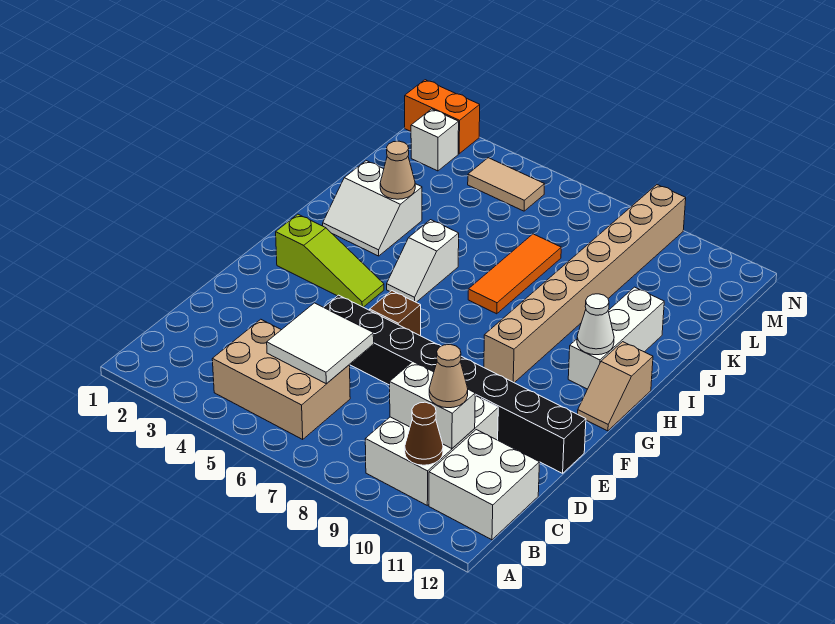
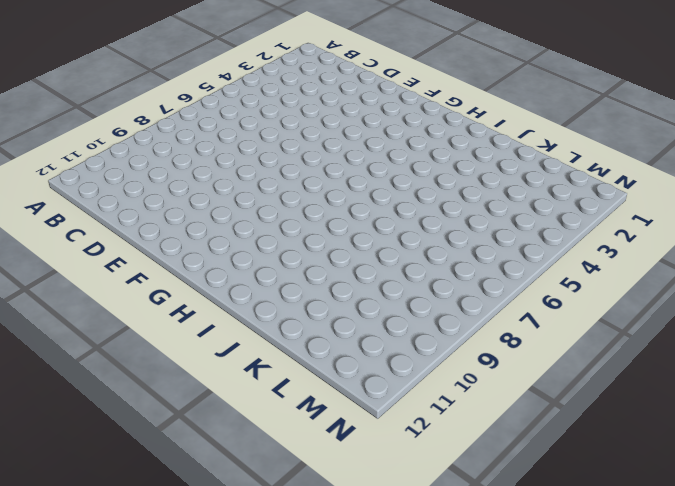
none -> tan 2x3 brick [212,319,350,439]
none -> white 2x3 brick [365,396,498,505]
none -> white 2x2 brick [429,430,540,540]

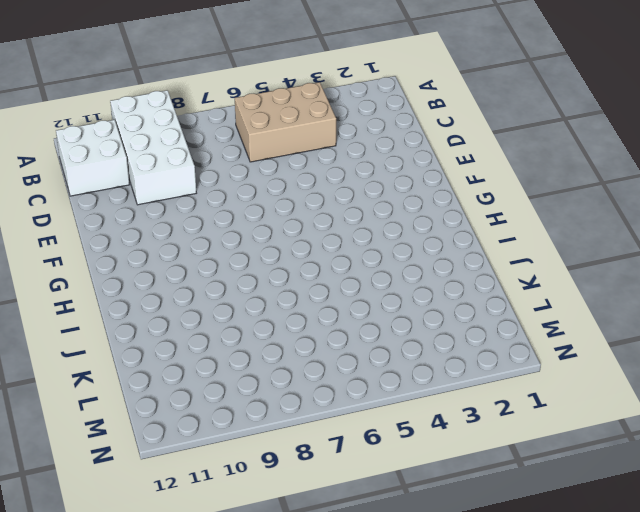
white 2x4 brick [110,90,196,205] -> white 2x3 brick [365,396,498,505]
none -> black 1x8 brick [324,295,586,473]
none -> brown 1x1 brick [370,291,421,336]
none -> lime 1x3 slope [276,214,384,307]

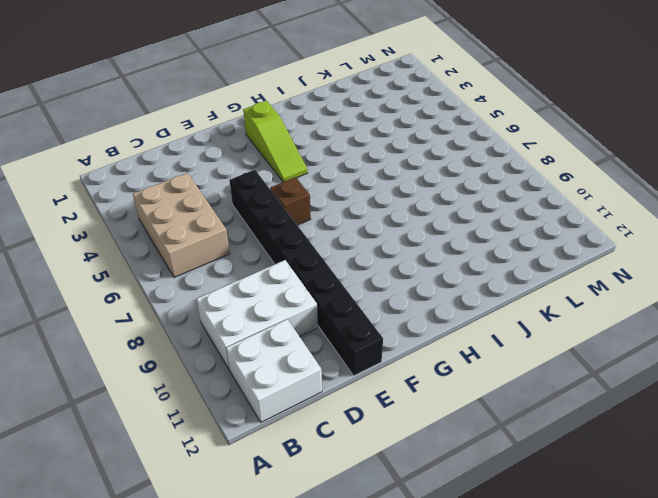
none -> tan 1x8 brick [484,185,686,383]
none -> tan 1x2 slope [578,342,653,431]
none -> white 1x2 slope [387,220,459,302]

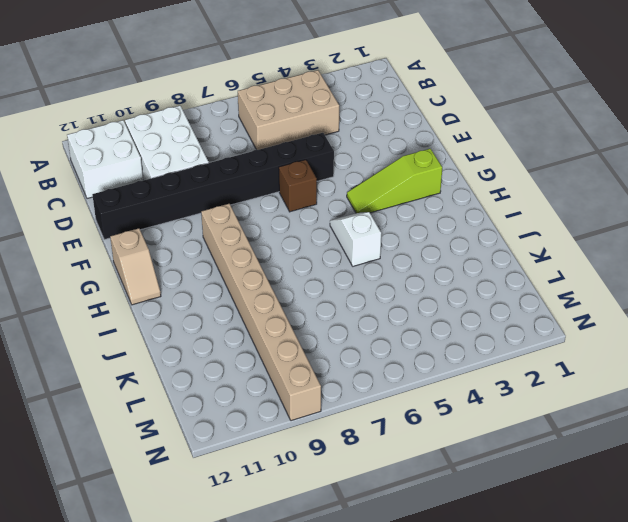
tan 1x2 slope [110,228,161,305] -> tan 1x2 slope turned to [578,342,653,431]
none -> white 1x3 brick [568,287,664,389]
none -> white 2x2 slope [323,161,422,256]
none -> orange 1x3 tile [468,234,561,314]

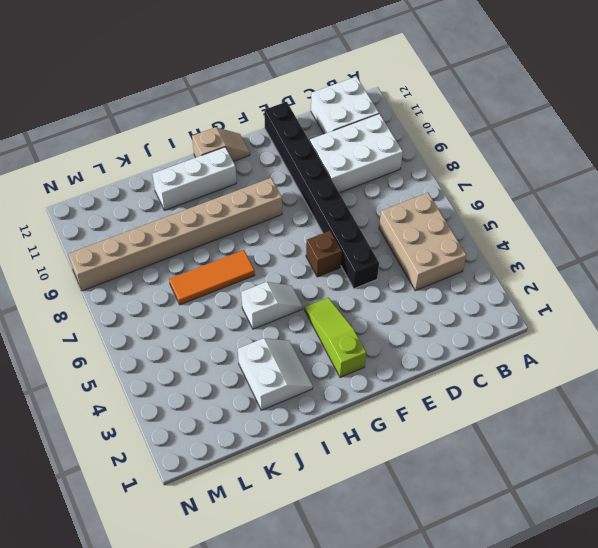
none -> white 1x1 brick [411,109,459,171]
none -> tan 1x2 tile [468,158,545,211]
none -> orange 1x2 brick [405,80,480,154]

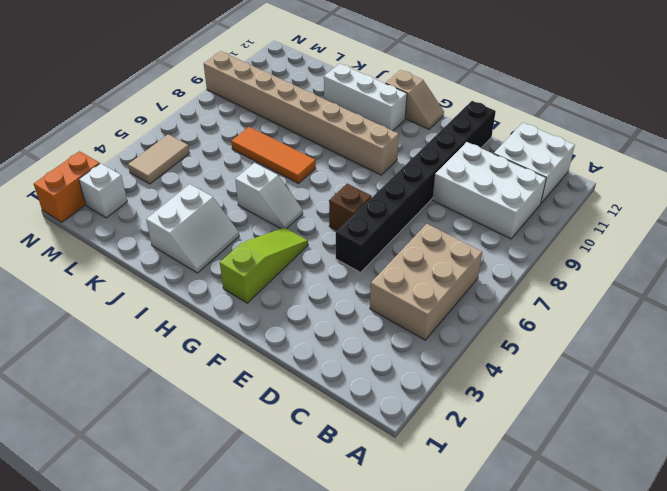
none -> brown 1x1 cone [405,402,443,465]
none -> white 2x2 tile [267,303,374,383]
none -> white 1x2 brick [390,362,475,449]

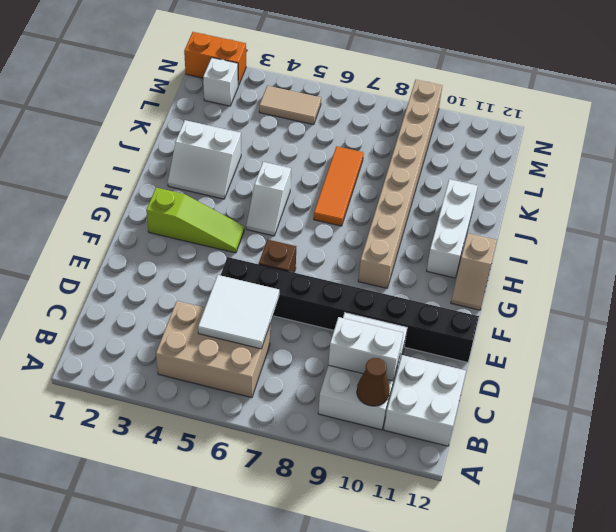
none -> white 1x1 cone [577,294,614,355]
none -> tan 1x1 cone [380,141,415,199]
none -> tan 1x1 cone [429,344,468,408]

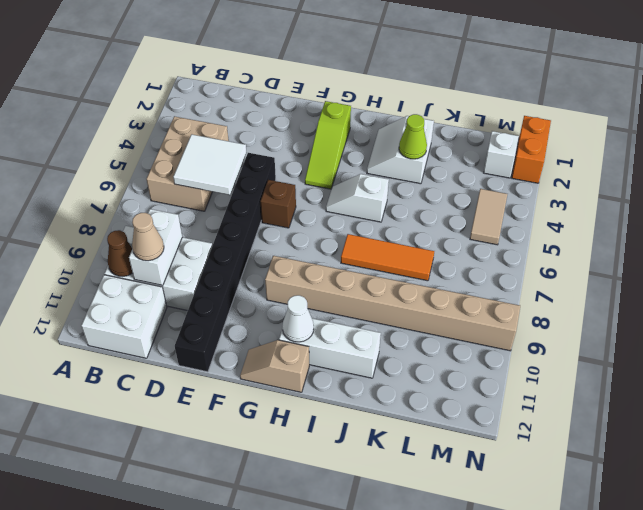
lime 1x1 cone [399,114,427,159] -> tan 1x1 cone [380,141,415,199]

